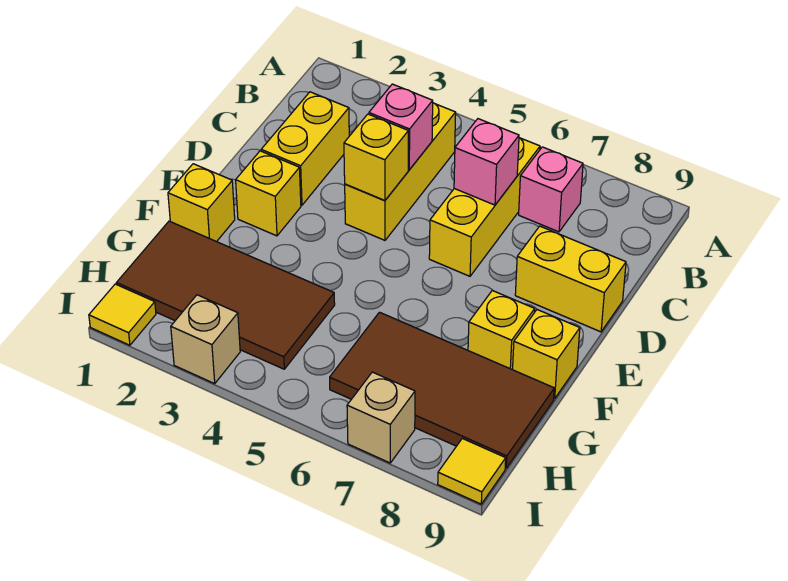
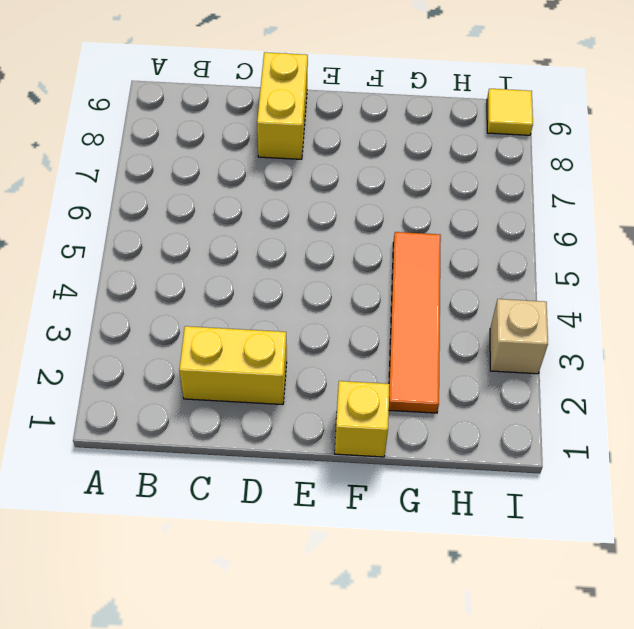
orange 1x4 tile [389,232,441,413] -> brown 2x4 tile [117,221,335,369]
none -> yellow 1x3 brick [345,103,456,240]
none -> yellow 1x3 brick [429,138,540,276]
none -> pink 1x1 brick [519,147,583,232]

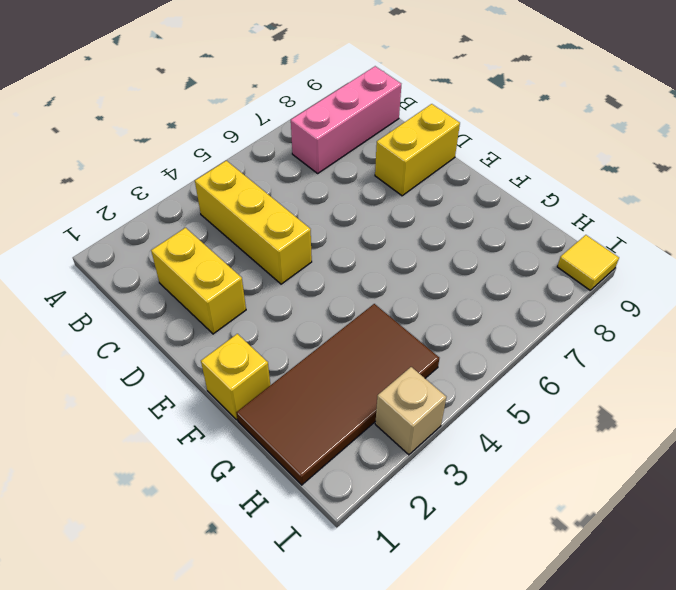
pink 1x3 brick [291,66,401,173] -> pink 1x1 brick [519,147,583,232]
none -> yellow 1x3 brick [429,138,540,276]
none -> yellow 1x1 brick [236,151,301,236]
none -> yellow 1x1 brick [468,290,535,370]

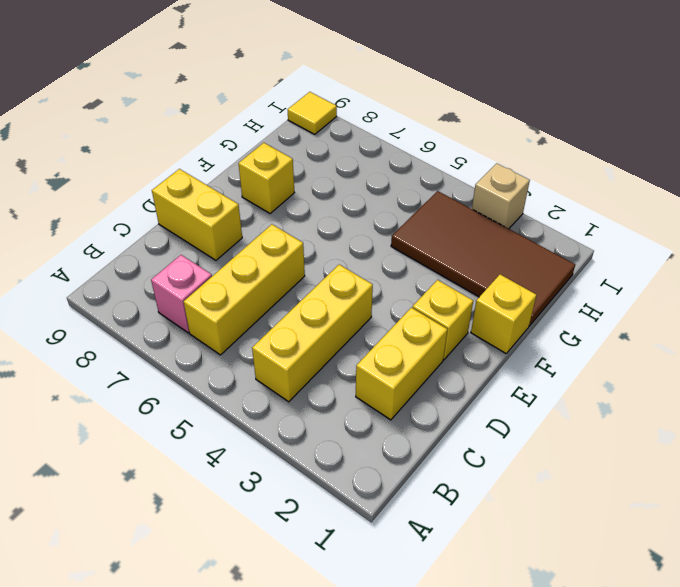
none -> yellow 1x1 brick [513,310,580,399]
none -> brown 2x4 tile [330,312,554,468]
none -> yellow 1x1 tile [89,284,156,345]

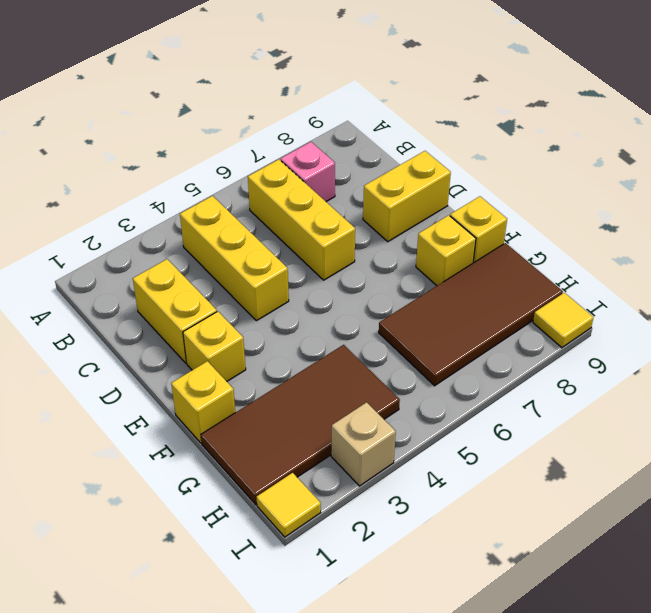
none -> tan 1x1 brick [347,372,415,463]
none -> pink 1x1 brick [369,84,433,170]
none -> pink 1x1 brick [454,119,519,205]

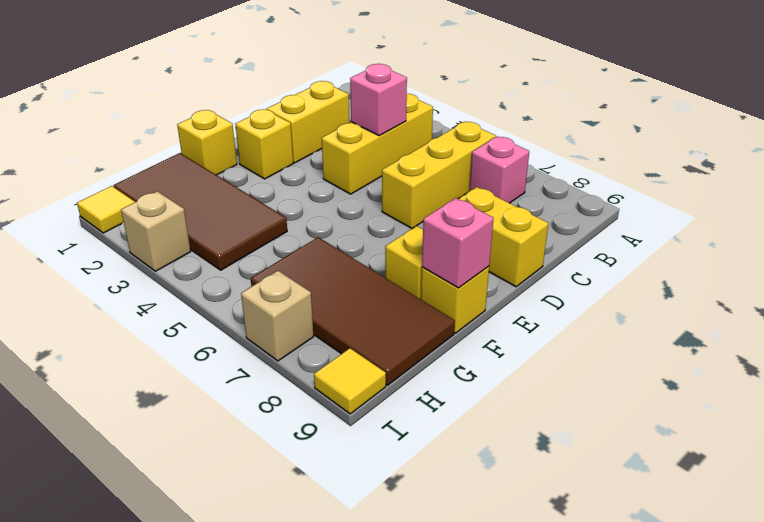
pink 1x1 brick [422,198,494,288] -> pink 1x1 brick moved to [454,119,519,205]
none -> yellow 1x1 brick [344,114,408,200]

